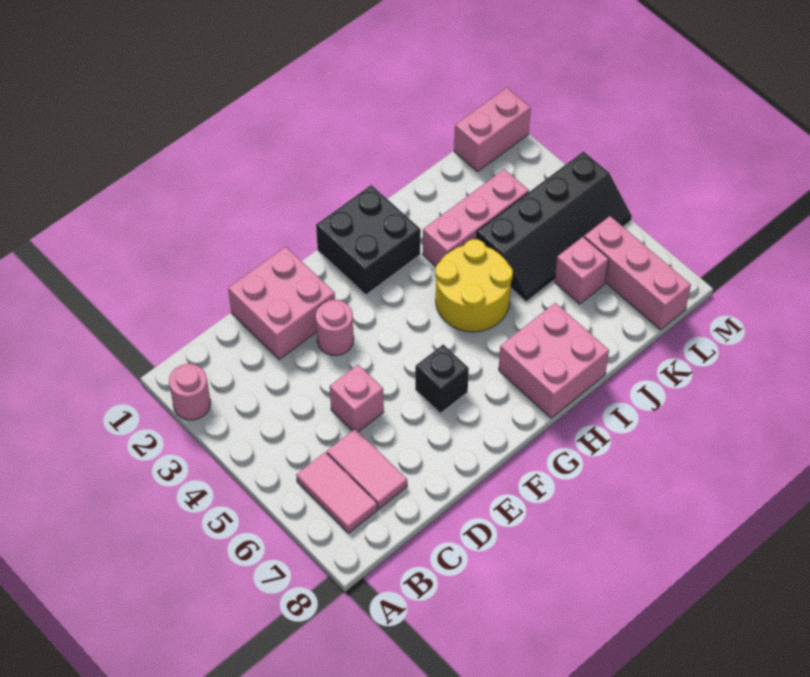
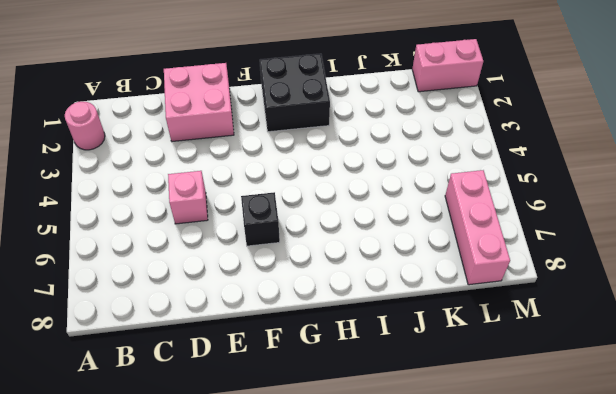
none -> pink 1x2 tile [296,452,377,533]
none -> pink 1x2 tile [327,429,407,509]
none -> pink 1x1 round brick [316,300,354,356]

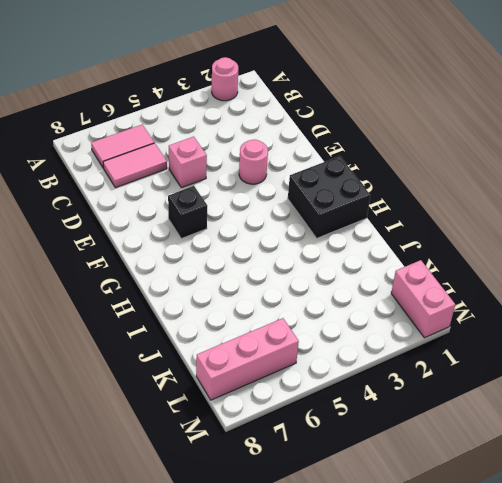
none -> pink 2x2 brick [228,247,335,359]
none -> yellow 2x2 round brick [435,239,513,332]
none -> pink 2x2 brick [499,303,609,418]

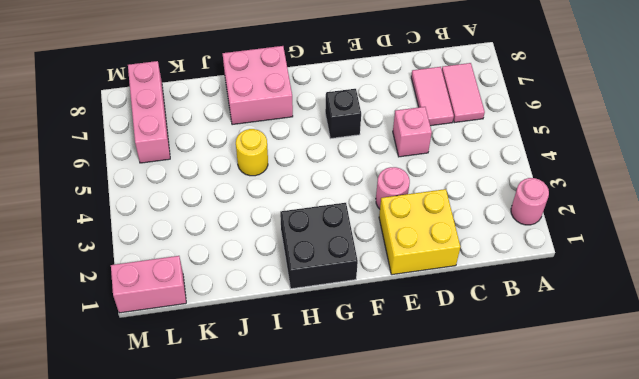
yellow 2x2 brick [379,189,461,275] -> pink 2x2 brick [228,247,335,359]
yellow 1x1 round brick [236,129,268,176] -> yellow 2x2 round brick [435,239,513,332]
none -> pink 1x3 brick [423,169,529,266]
none -> black 2x4 slope [476,152,632,302]
none -> pink 1x1 brick [554,237,609,304]

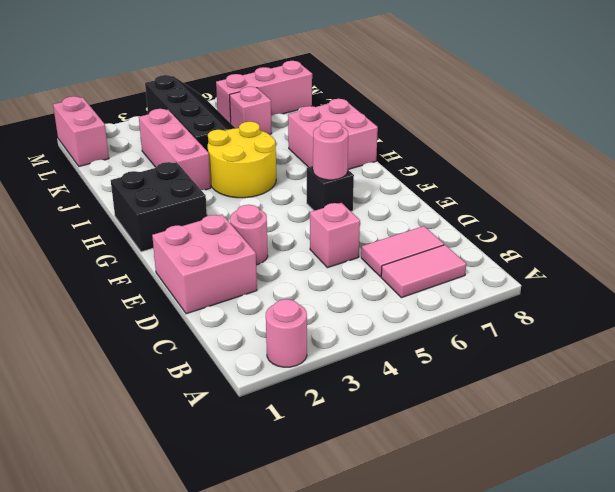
pink 1x1 round brick [313,121,348,180] -> none

